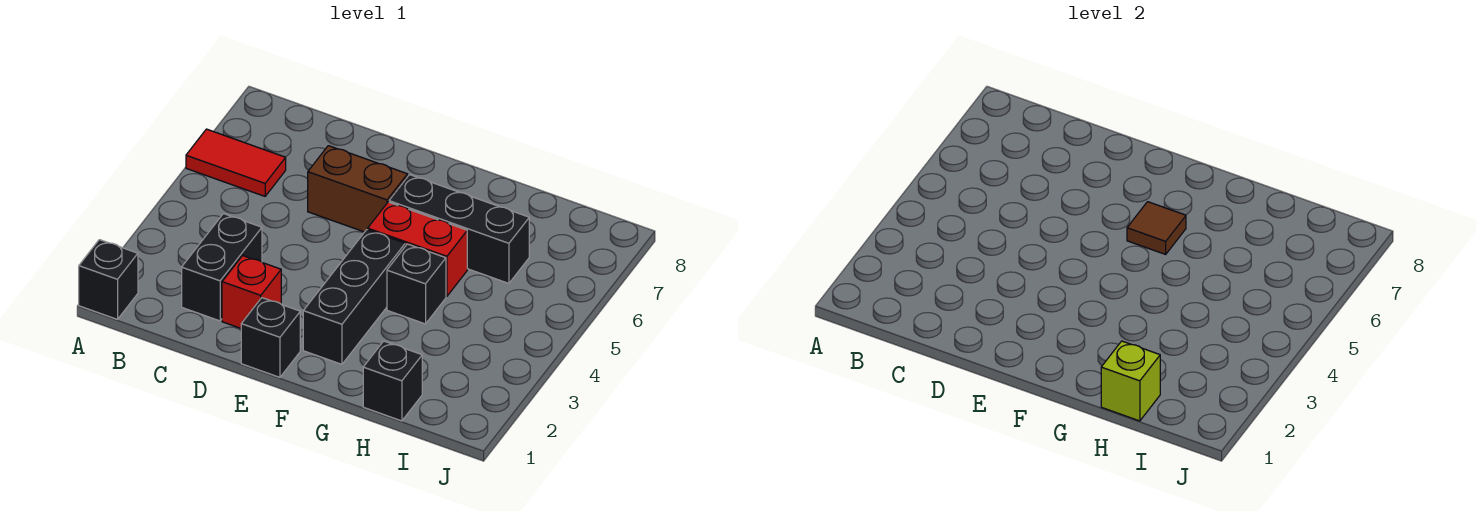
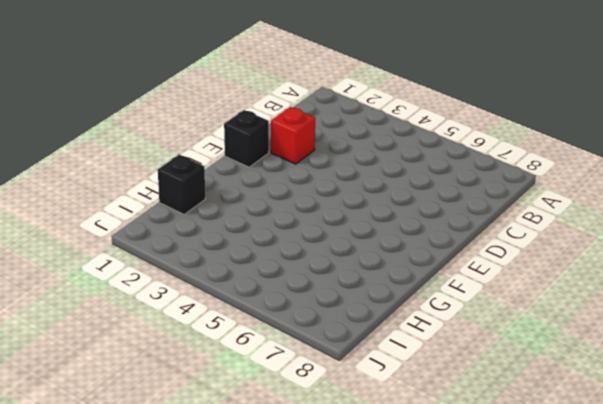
none -> black 1x1 brick [79,240,138,319]
none -> red 1x2 tile [186,129,286,196]
none -> black 1x2 brick [182,214,262,321]

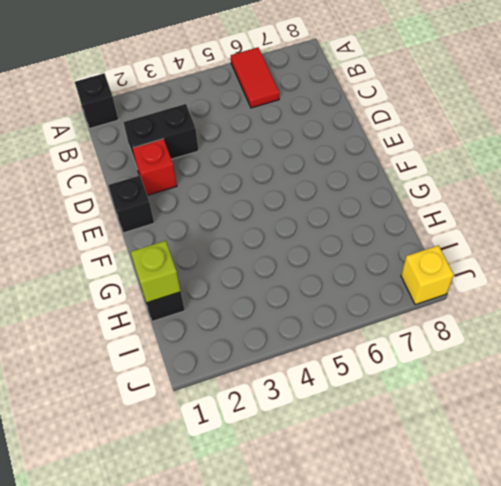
yellow 1x1 brick [401,245,454,305] -> none
none -> brown 1x2 brick [308,146,408,232]
none -> black 1x3 brick [303,230,405,364]
none -> red 1x2 brick [368,202,467,296]

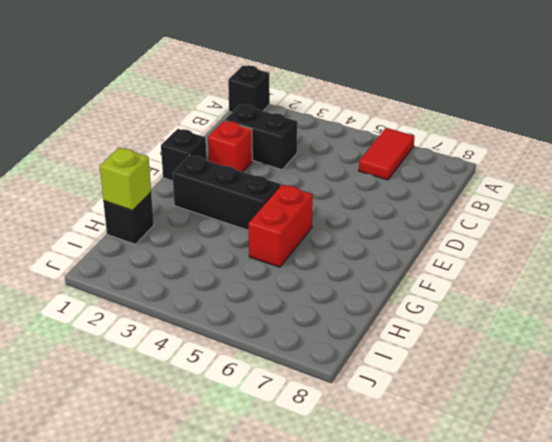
none -> brown 1x2 brick [308,146,408,232]
none -> black 1x3 brick [389,175,529,283]
none -> black 1x1 brick [387,244,446,324]

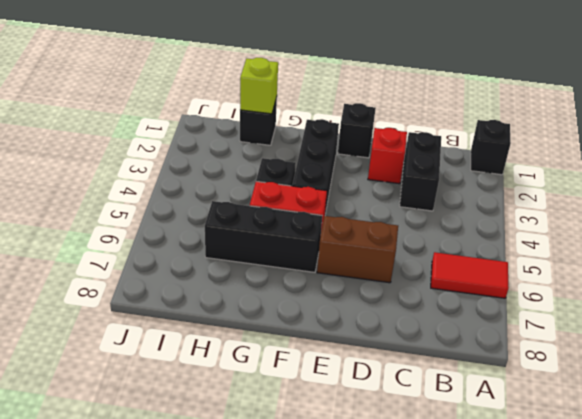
none -> brown 1x1 tile [1127,202,1186,254]

